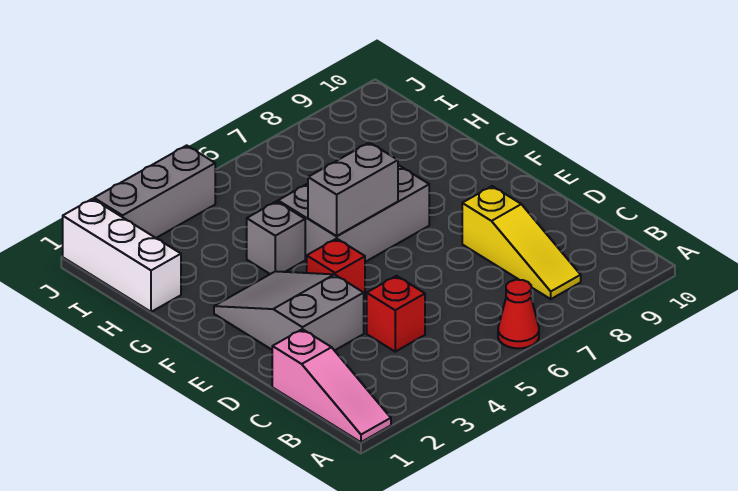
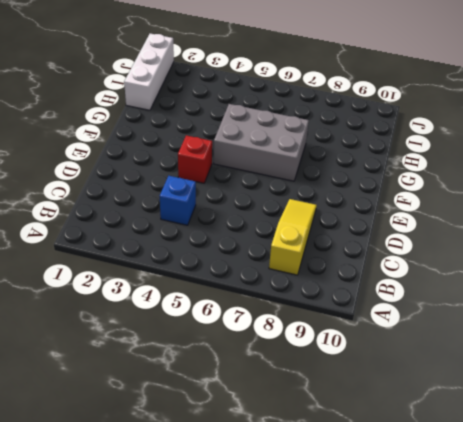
yellow 1x3 slope [269,199,317,275] -> yellow 1x3 slope turned to [462,186,581,299]
blue 1x1 brick [160,176,196,225] -> red 1x1 brick [367,276,425,352]
none -> pink 1x3 slope [272,329,391,442]
none -> red 1x1 cone [498,280,539,348]

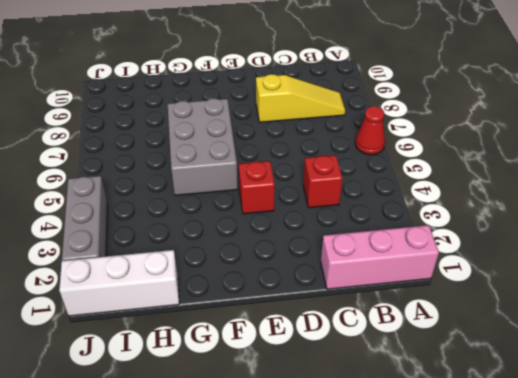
pink 1x3 brick [321,225,439,289] -> pink 1x3 slope [272,329,391,442]
none -> grey 2x3 slope [214,271,364,351]
none -> grey 1x1 brick [247,201,305,274]

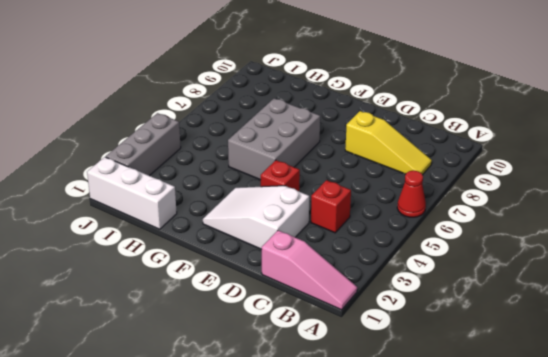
white 2x3 slope [203,186,309,249] -> grey 2x3 slope [214,271,364,351]
none -> grey 1x1 brick [247,201,305,274]
none -> grey 1x2 brick [308,142,398,236]

